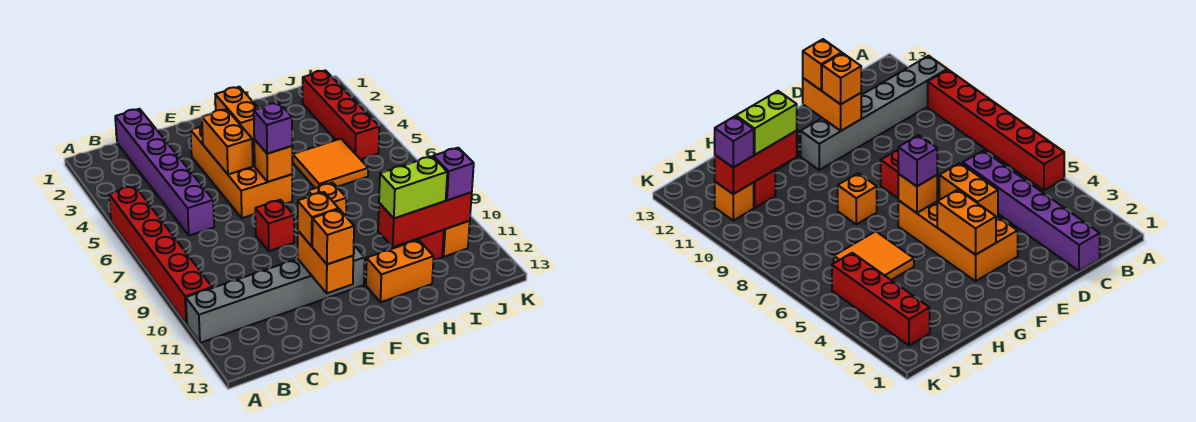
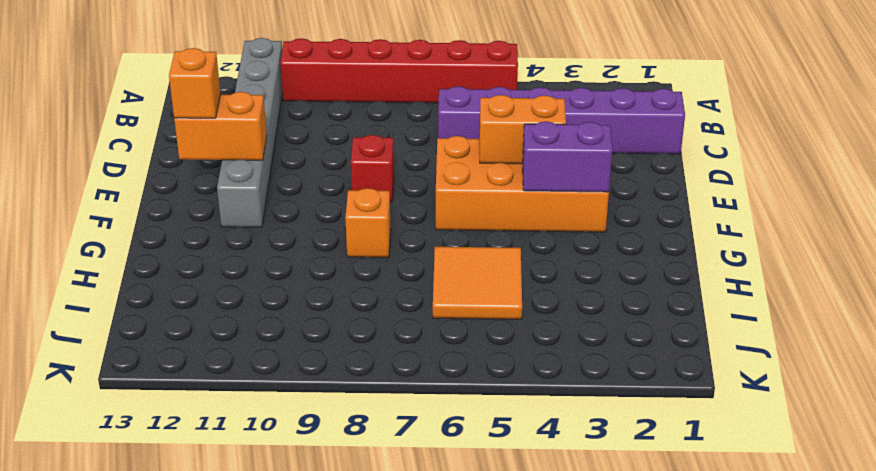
purple 1x2 brick [523,121,612,192] -> orange 1x2 brick [215,87,259,147]
none -> orange 1x2 brick [366,240,434,302]
none -> red 1x1 brick [403,230,444,261]
none -> red 1x4 brick [303,70,379,159]

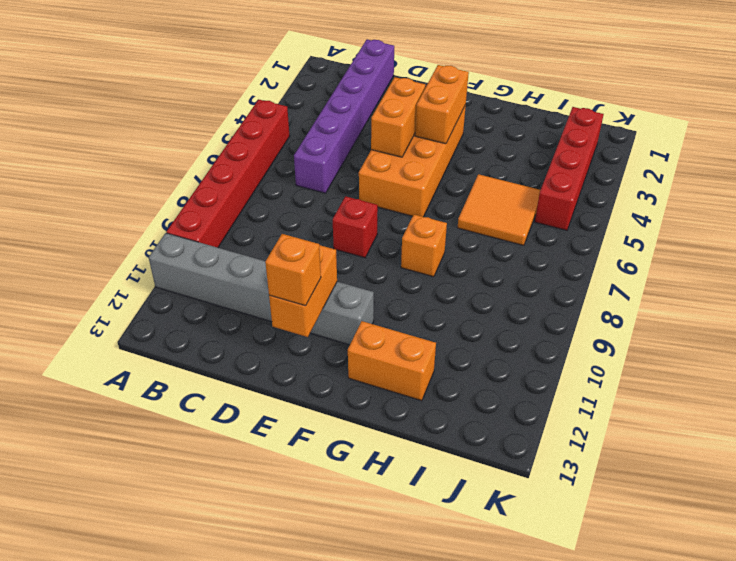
none -> red 1x1 brick [403,230,444,261]
none -> orange 1x1 brick [442,221,470,257]
none -> orange 1x1 brick [254,140,292,182]

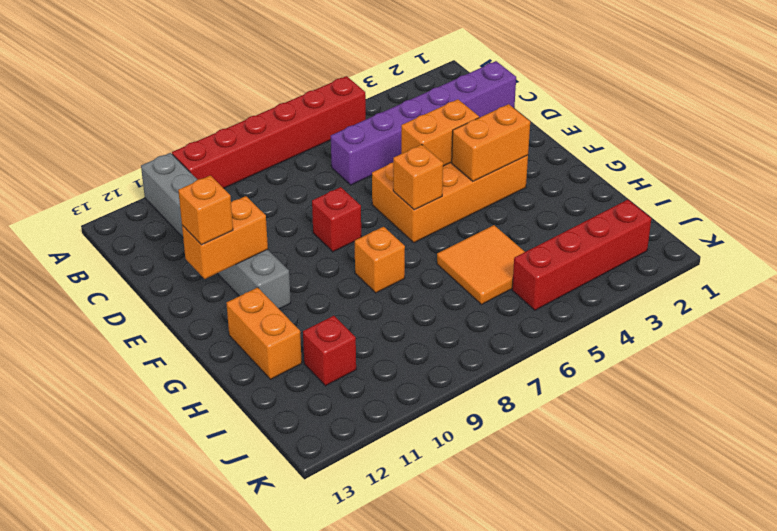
none -> orange 1x1 brick [442,221,470,257]
none -> red 1x3 brick [378,192,472,247]
none -> orange 1x1 brick [298,192,339,246]

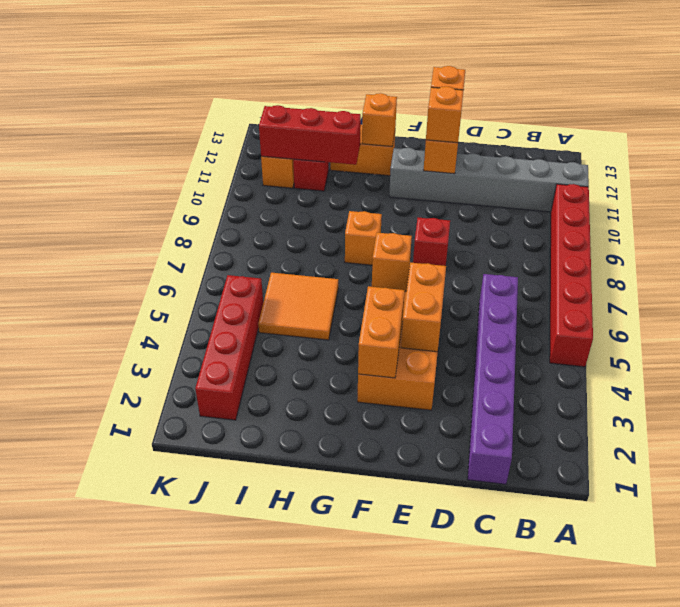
orange 1x1 brick [362,93,397,147] -> none
none -> purple 1x1 brick [254,103,292,154]
none -> lime 1x2 brick [379,156,447,218]
none -> purple 1x1 brick [433,148,474,200]

